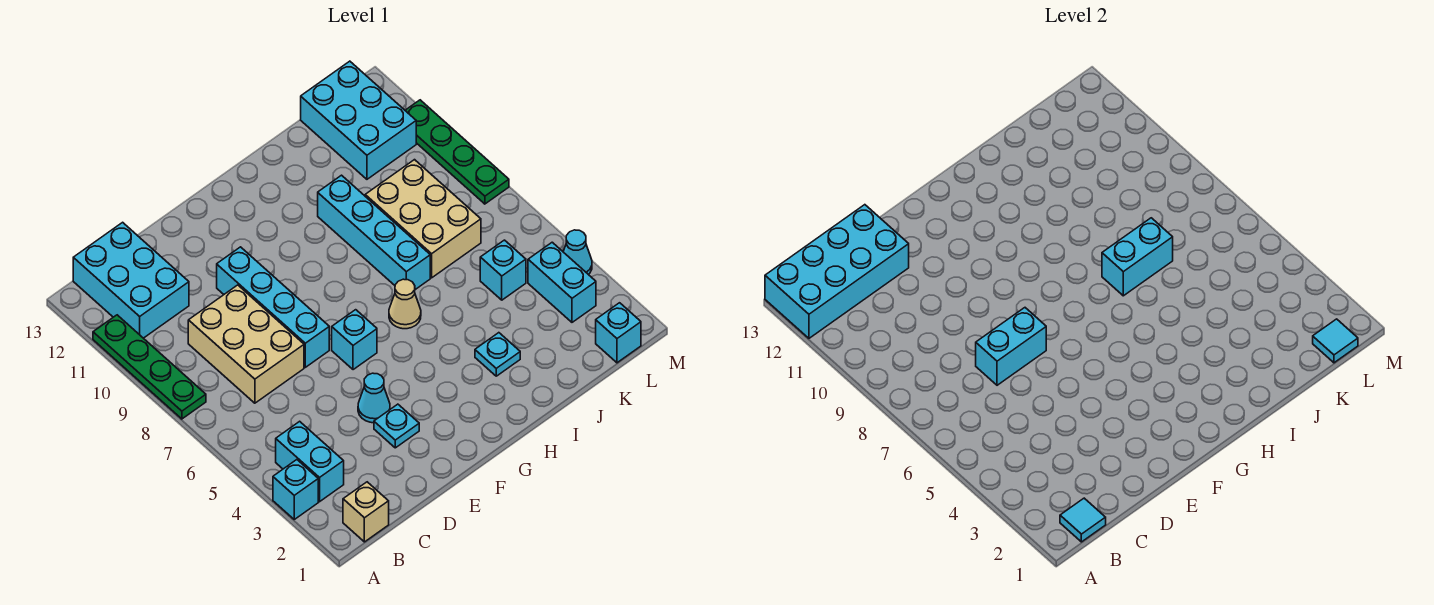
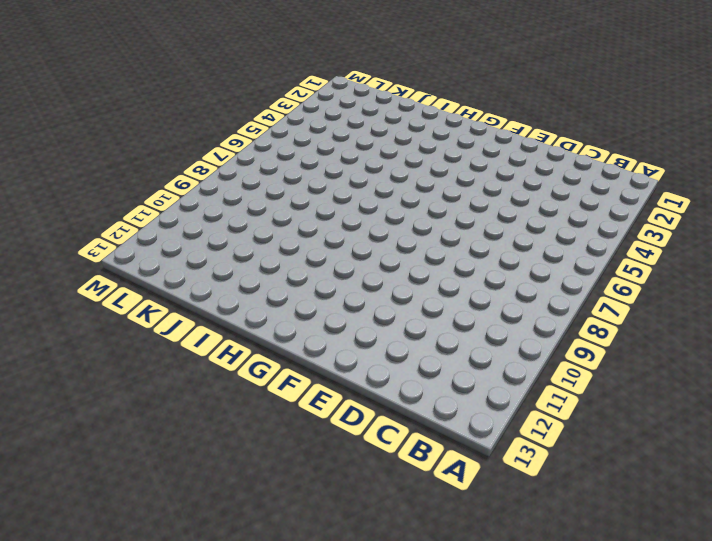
none -> cyan 1x1 brick [273,460,318,519]
none -> green 1x4 plate [93,315,206,419]
none -> tan 1x1 brick [343,482,389,542]

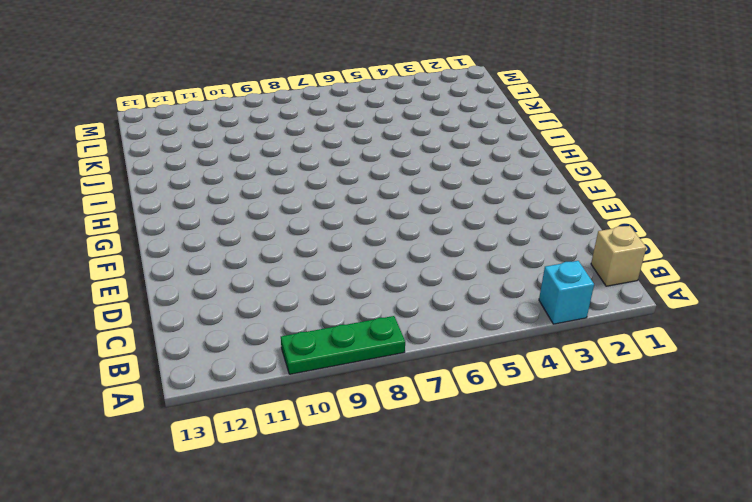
green 1x3 plate [281,316,405,374] -> green 1x4 plate [93,315,206,419]
none -> cyan 1x2 brick [276,421,344,502]
none -> cyan 2x3 brick [73,222,189,338]
none -> tan 2x3 brick [188,285,304,403]

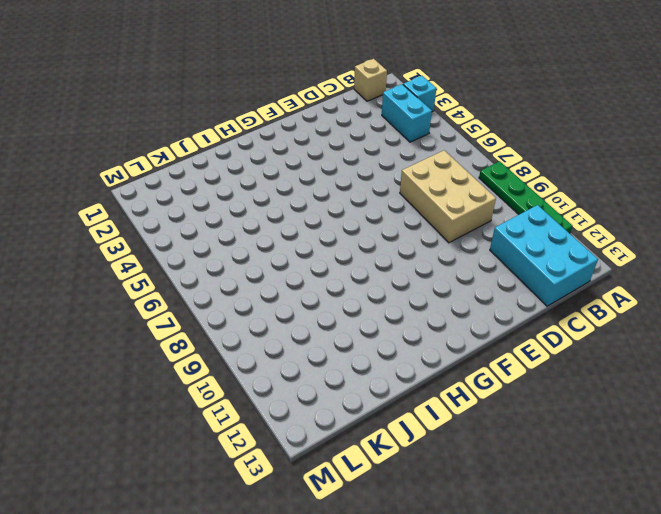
none -> cyan 1x1 plate [374,404,419,448]
none -> cyan 1x1 cone [358,373,390,423]
none -> cyan 1x4 brick [217,247,329,367]

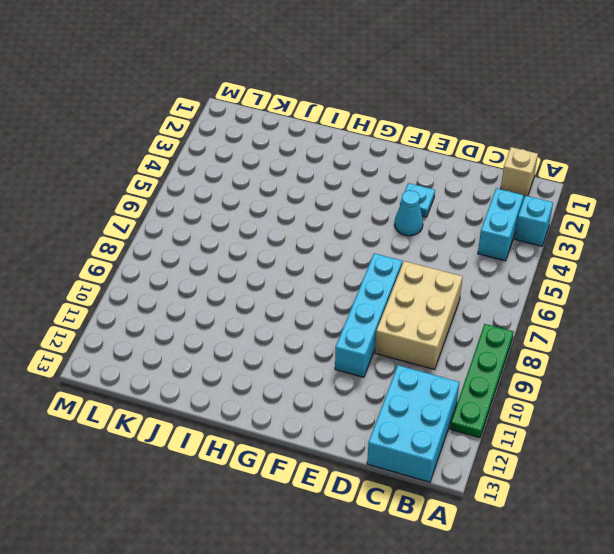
none -> cyan 1x1 brick [332,310,377,370]
none -> tan 1x1 cone [389,279,421,329]
none -> cyan 1x1 plate [475,333,520,376]

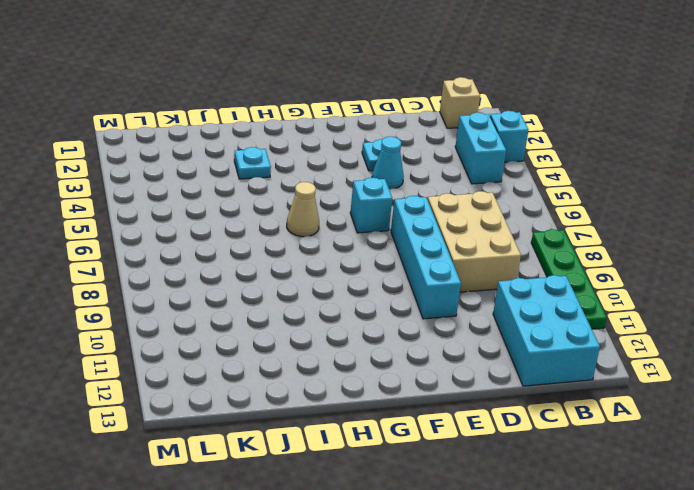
none -> cyan 1x4 brick [318,175,430,290]
none -> tan 2x3 brick [365,160,481,278]
none -> cyan 1x1 brick [480,240,526,300]

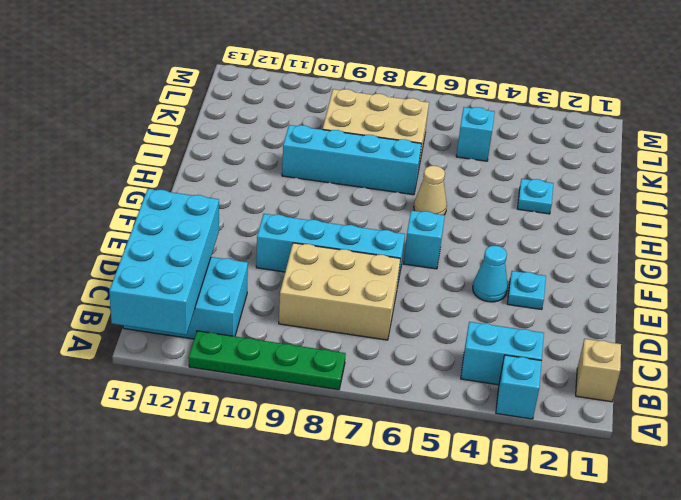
none -> cyan 2x3 brick [301,61,416,179]
none -> cyan 1x1 brick [596,303,641,363]
none -> cyan 1x2 brick [528,242,596,322]

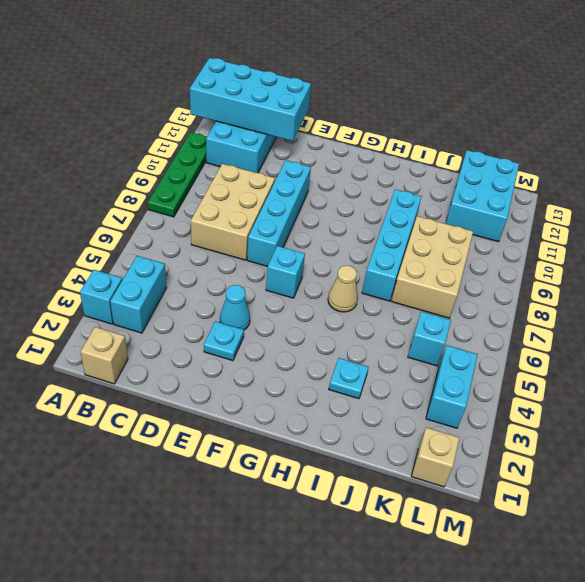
tan 1x1 brick [411,427,459,487] -> cyan 1x1 brick [596,303,641,363]
none -> cyan 1x1 cone [563,230,592,275]
none -> green 1x4 plate [405,100,509,204]
none -> cyan 1x1 tile [1060,498,1106,542]

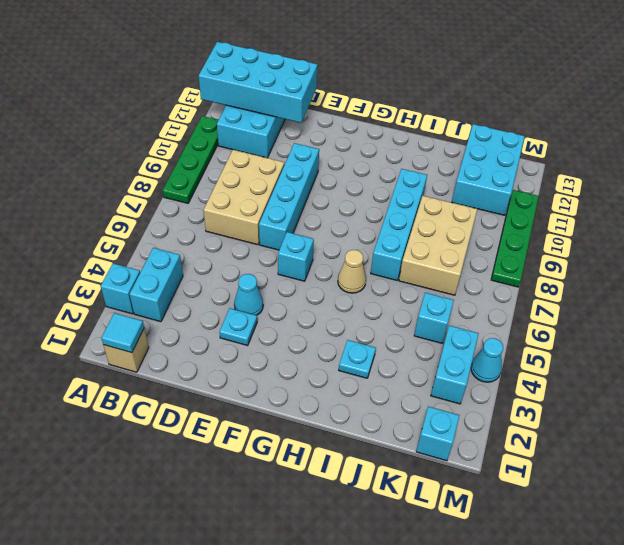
none -> cyan 1x2 brick [976,308,1046,385]
none -> cyan 1x2 brick [1102,218,1173,296]
none -> cyan 1x1 tile [1313,319,1358,363]

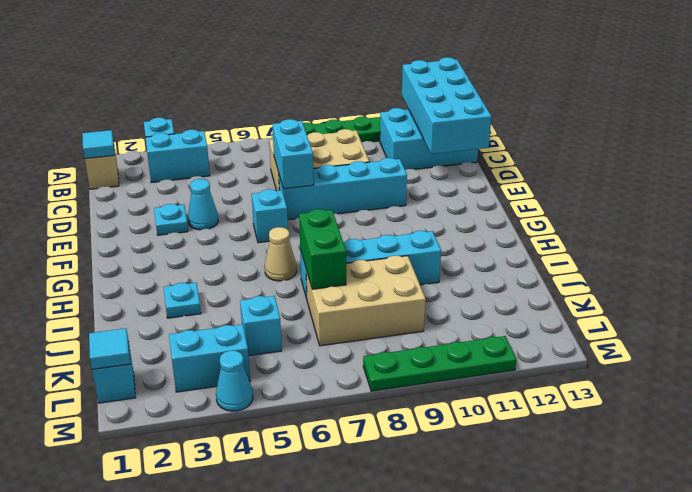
green 1x2 brick [299,209,346,289] -> cyan 1x2 brick [1102,218,1173,296]
none -> cyan 2x3 brick [301,61,416,179]

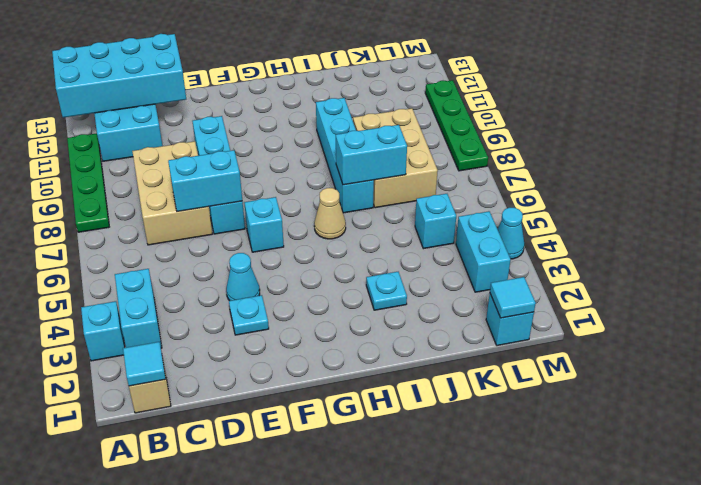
none -> cyan 2x3 brick [301,61,416,179]

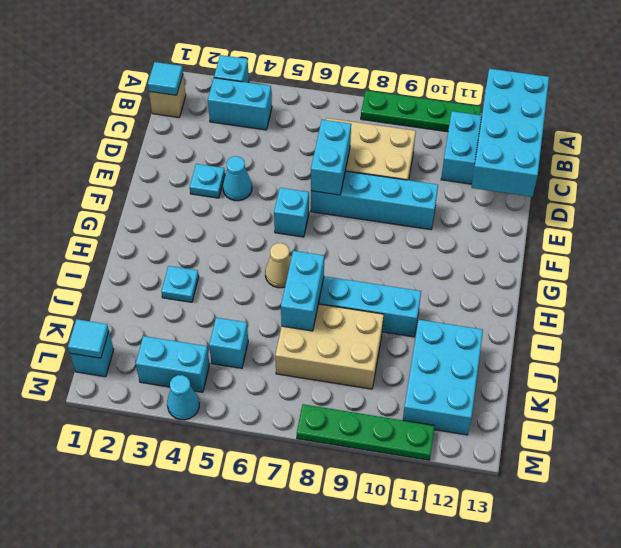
cyan 2x3 brick [403,320,483,435] -> cyan 2x3 brick turned to [301,61,416,179]

